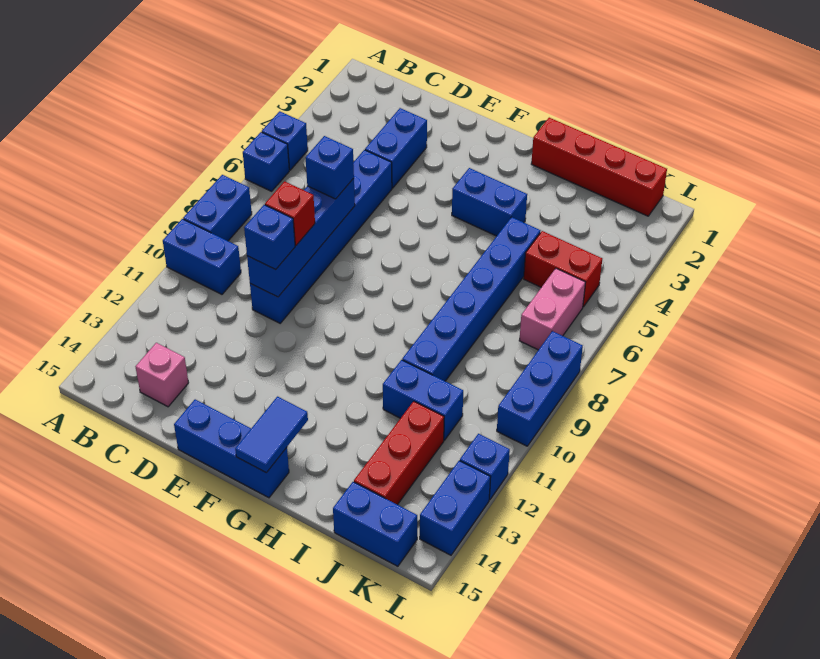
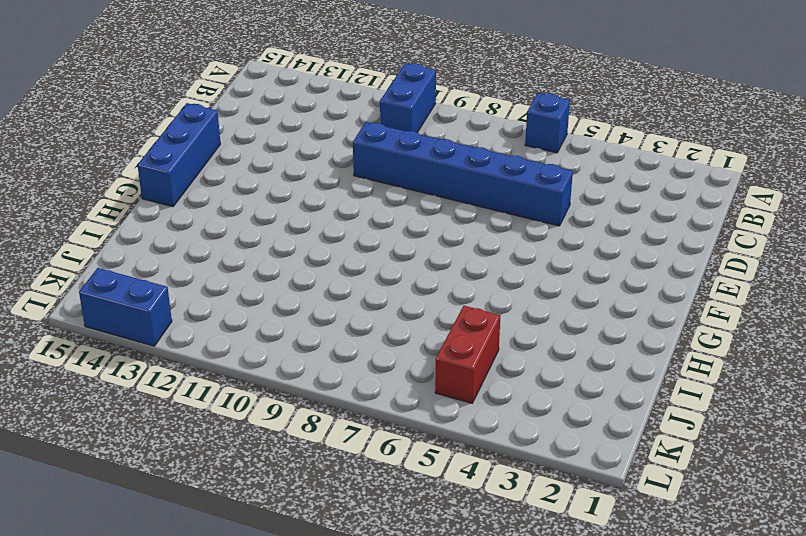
none -> blue 1x1 brick [262,111,308,170]
none -> blue 1x2 brick [183,175,252,241]
none -> pink 1x1 brick [136,343,189,407]

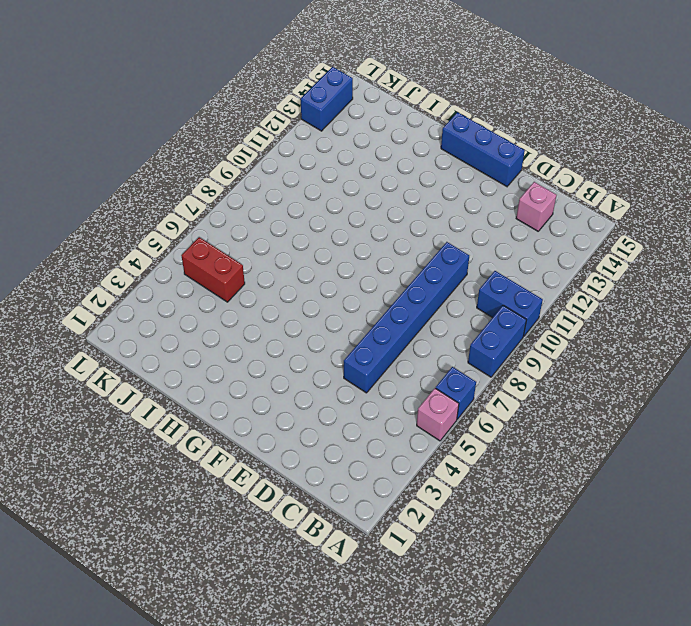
pink 1x1 brick [417,388,459,441] -> blue 1x1 brick [262,111,308,170]
none -> blue 1x2 brick [365,108,427,188]
none -> blue 1x2 brick [452,168,527,236]
none -> red 1x4 brick [531,118,667,216]

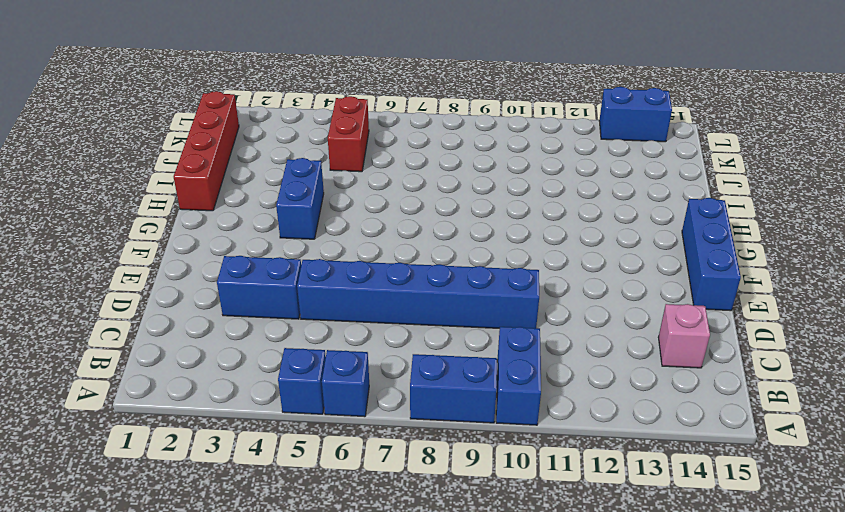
none -> blue 1x6 brick [402,217,540,381]
none -> blue 1x2 brick [383,360,463,440]
none -> red 1x3 brick [354,401,444,505]

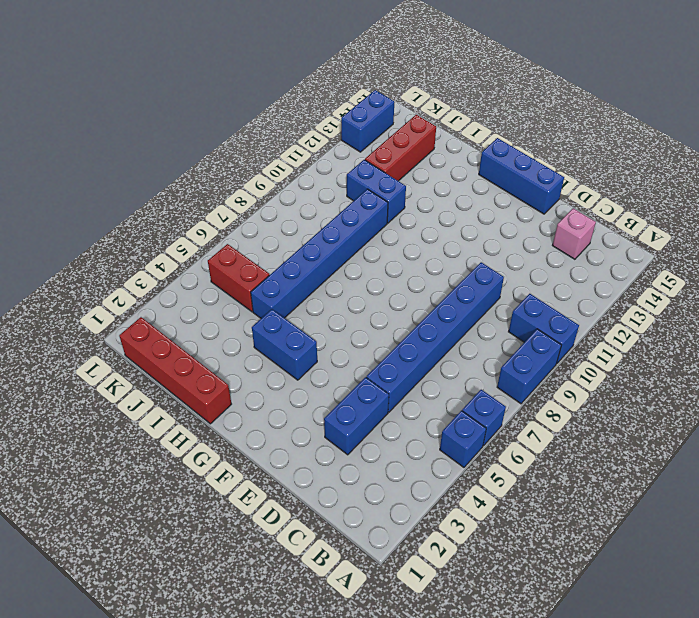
none -> blue 1x2 brick [333,482,417,566]
none -> pink 1x2 brick [519,268,586,350]
none -> blue 1x3 brick [497,331,583,446]

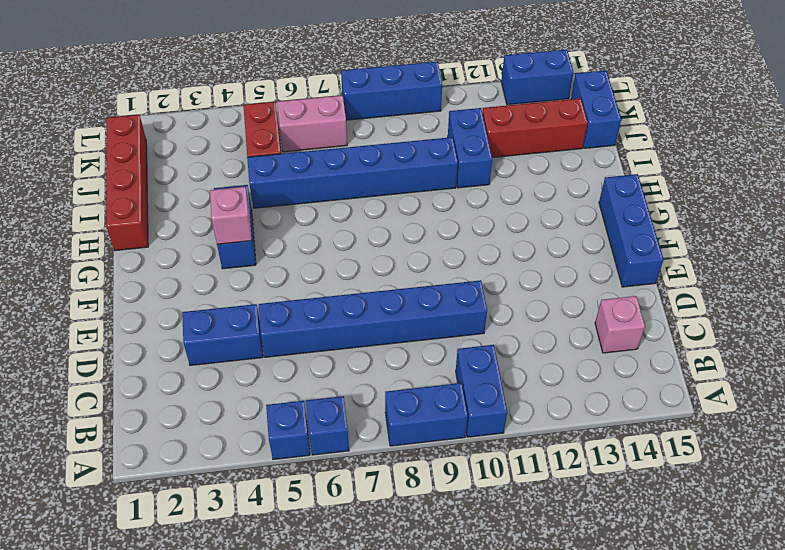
pink 1x1 brick [210,187,252,244] -> none
none -> blue 1x1 brick [460,434,510,500]
none -> blue 1x4 brick [247,178,355,297]
none -> blue 1x2 tile [235,396,308,473]

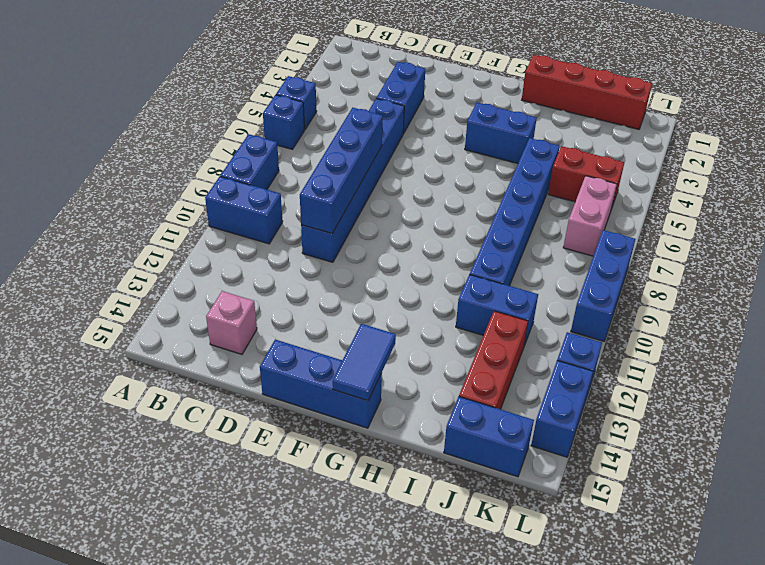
none -> blue 1x1 brick [306,136,354,199]
none -> red 1x1 brick [265,181,315,245]
none -> blue 1x1 brick [244,205,295,269]

